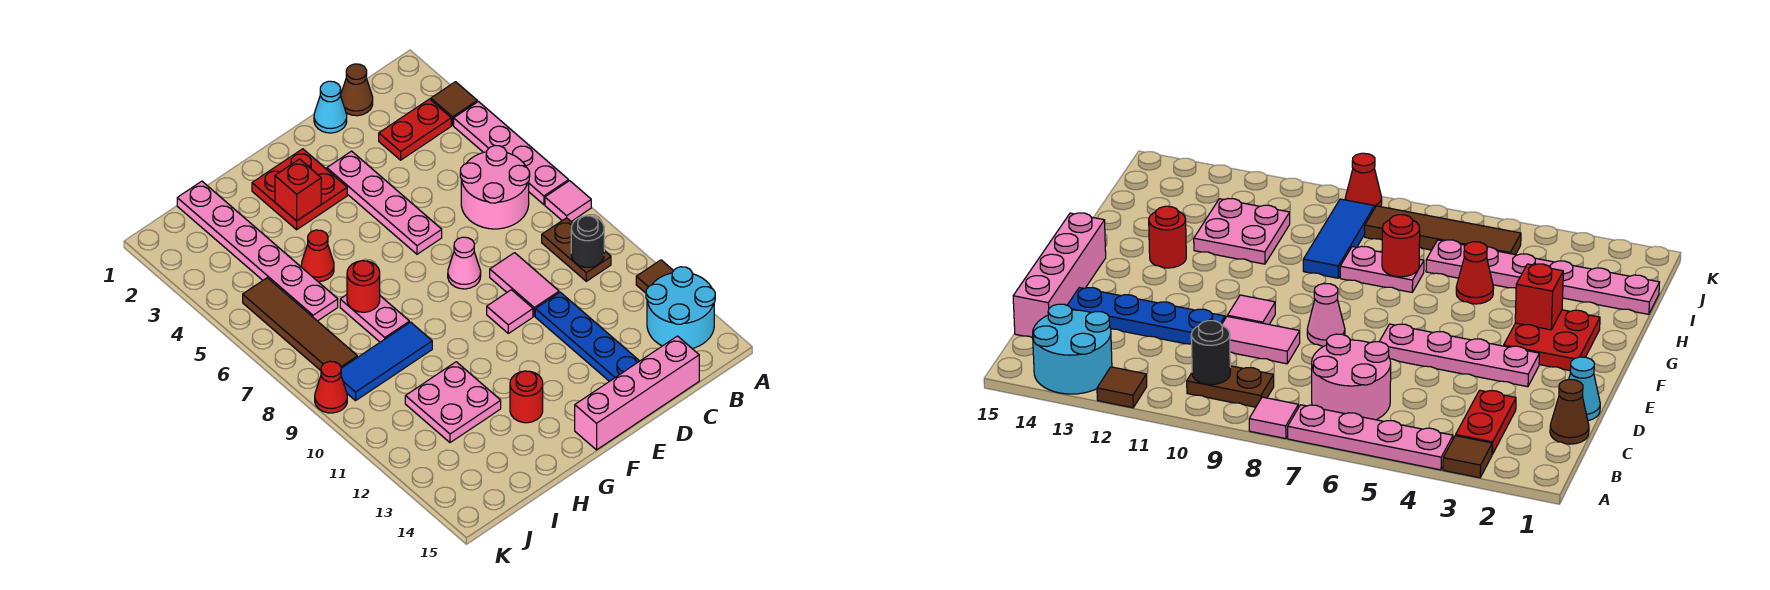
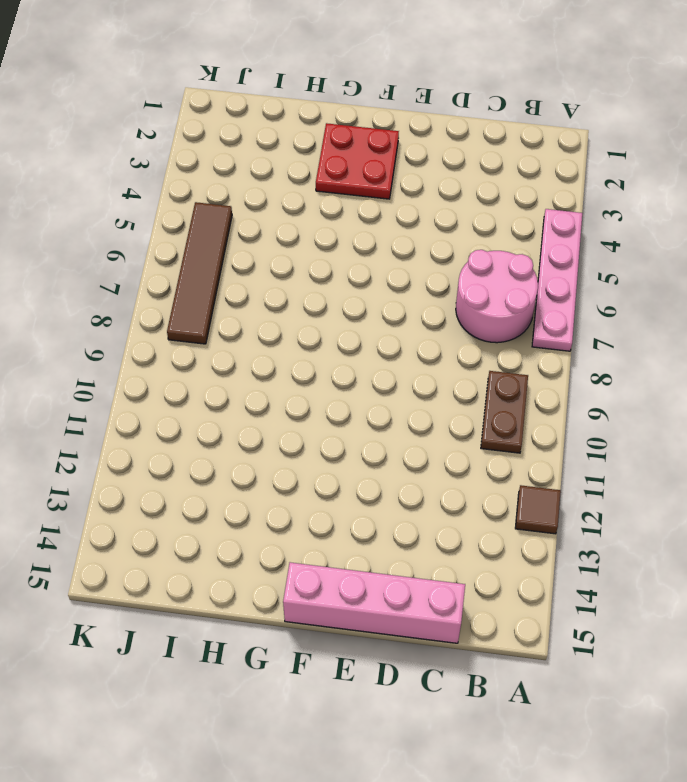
none -> brown 1x1 tile [431,82,477,125]
none -> pink 1x1 tile [545,181,591,221]
none -> cyan 2x2 round brick [646,267,715,349]

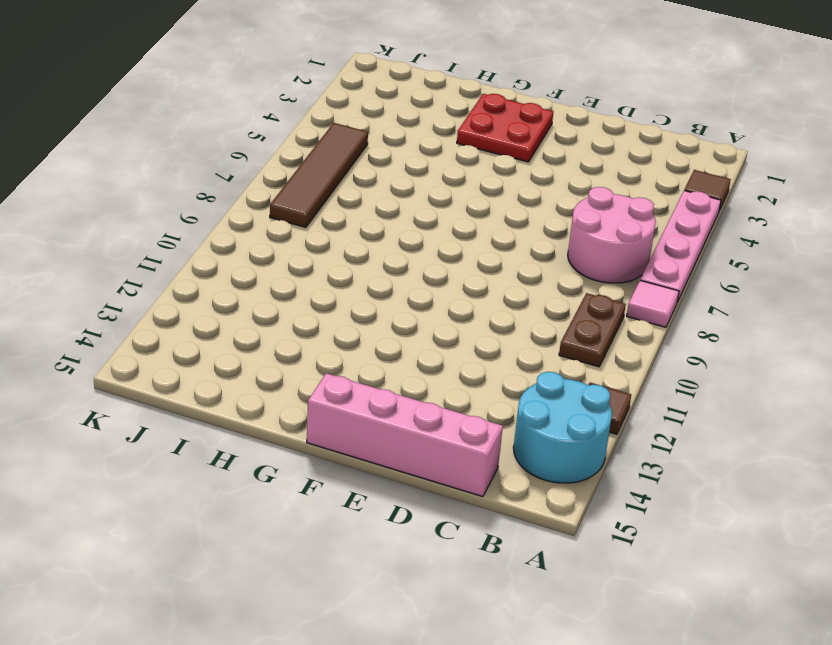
none -> red 1x2 plate [379,99,451,160]
none -> brown 1x1 cone [340,64,373,116]
none -> cyan 1x1 cone [314,81,347,133]

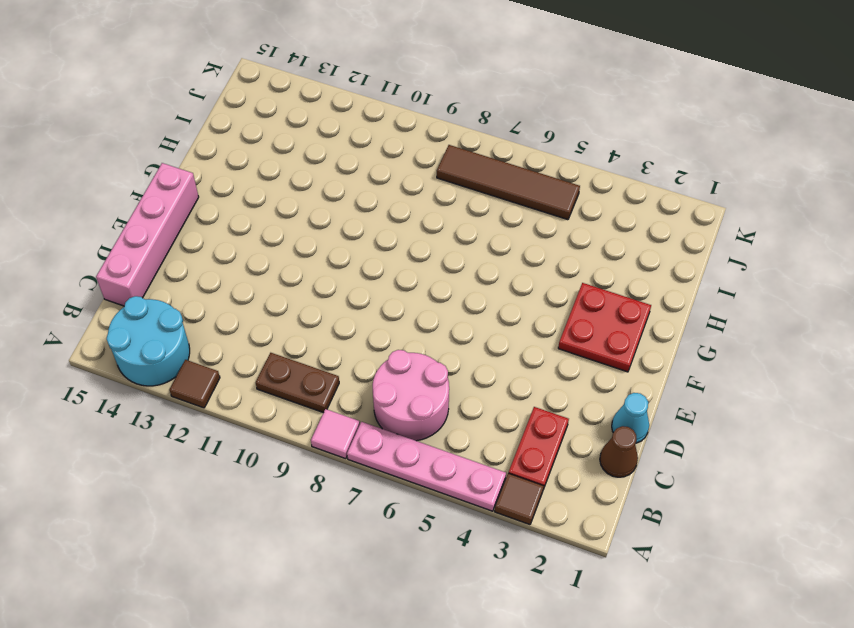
none -> pink 1x2 tile [490,253,559,316]
none -> blue 1x4 plate [535,292,639,381]
none -> pink 1x4 plate [327,151,442,254]

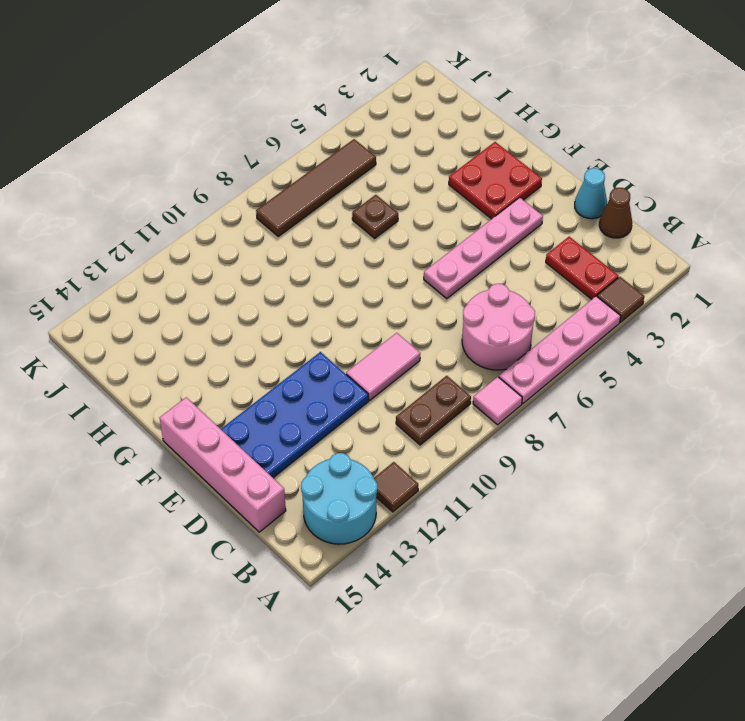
blue 2x4 plate [221,352,369,478] -> blue 1x4 plate [535,292,639,381]
brown 1x1 plate [352,195,398,238] -> none
none -> pink 1x1 cone [448,237,481,289]
none -> pink 1x1 tile [487,290,533,333]
none -> red 1x1 round brick [510,371,543,423]

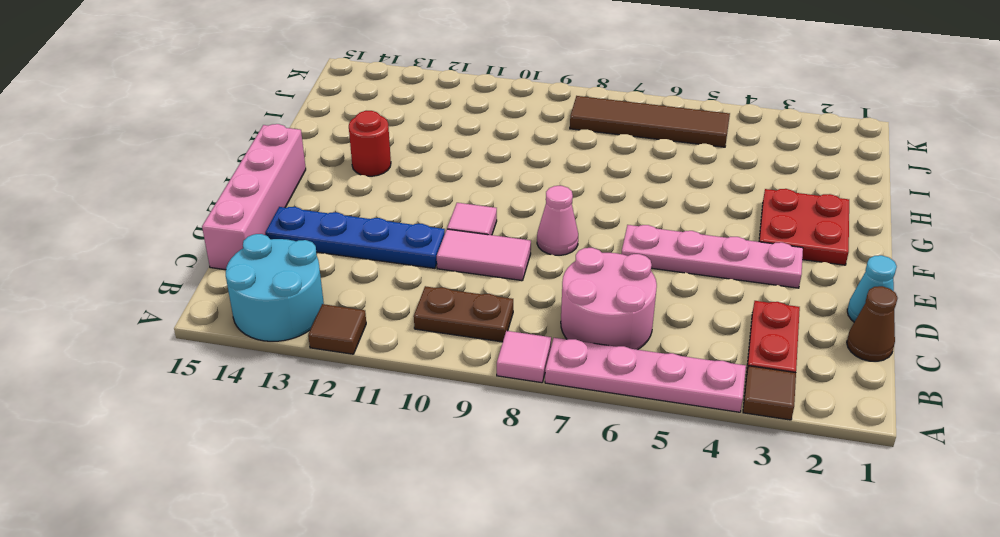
none -> red 1x1 cone [301,230,334,282]
none -> pink 1x2 plate [340,295,409,342]
none -> blue 1x3 tile [341,322,432,401]

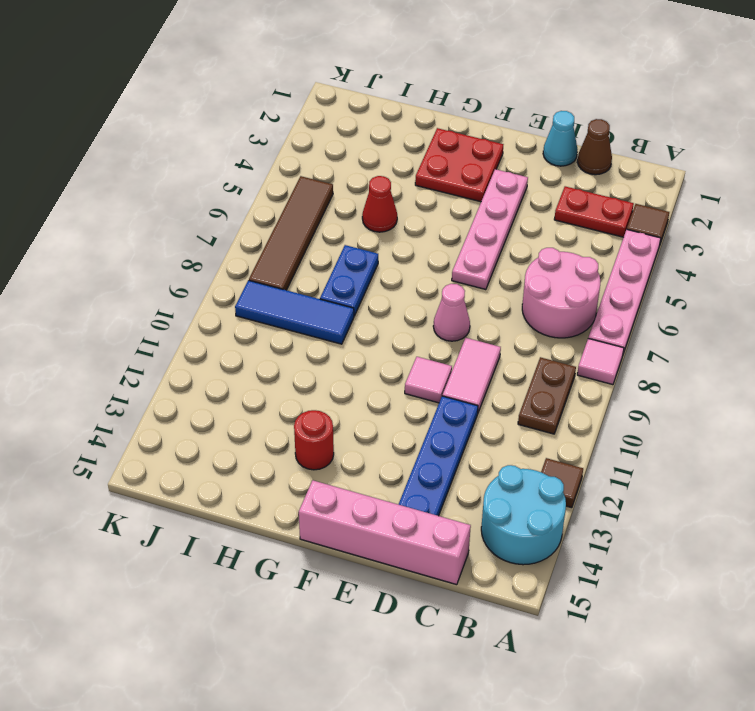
blue 1x2 plate [320,245,378,316] -> pink 1x2 plate [340,295,409,342]
none -> pink 2x2 plate [405,362,501,443]
none -> pink 1x6 plate [177,181,338,321]
none -> red 1x1 cone [315,361,347,413]

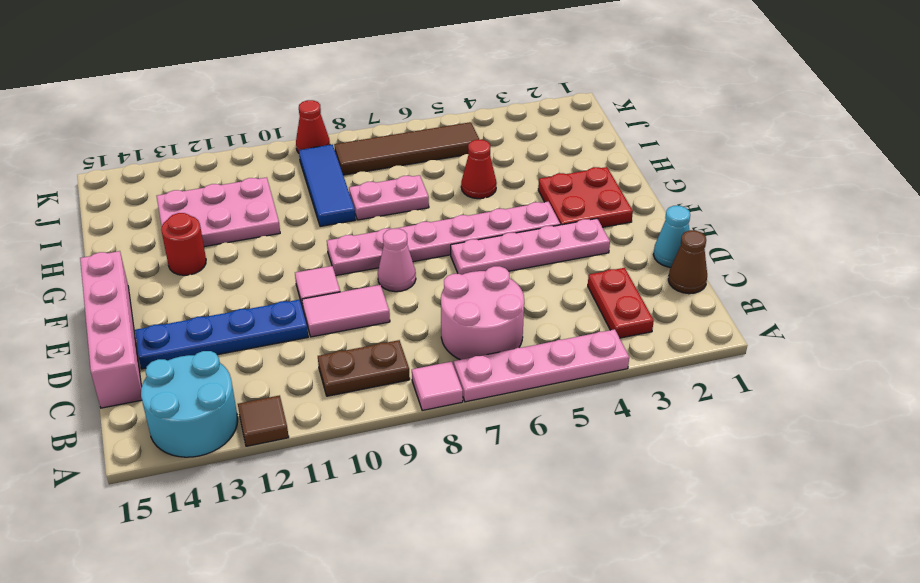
pink 1x6 plate [327,202,560,276] -> pink 1x6 plate moved to [177,181,338,321]
pink 2x3 plate [157,177,280,247] -> pink 2x2 plate [405,362,501,443]
none -> brown 1x1 tile [431,82,477,125]
none -> black 1x1 round brick [571,216,604,267]
none -> red 1x1 brick [275,159,321,221]

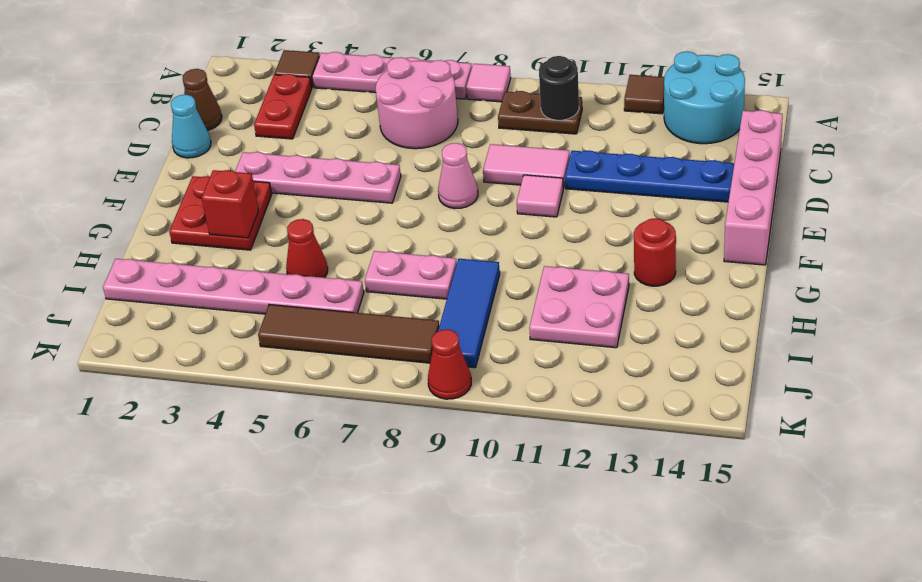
none -> red 1x1 round brick [347,261,380,312]

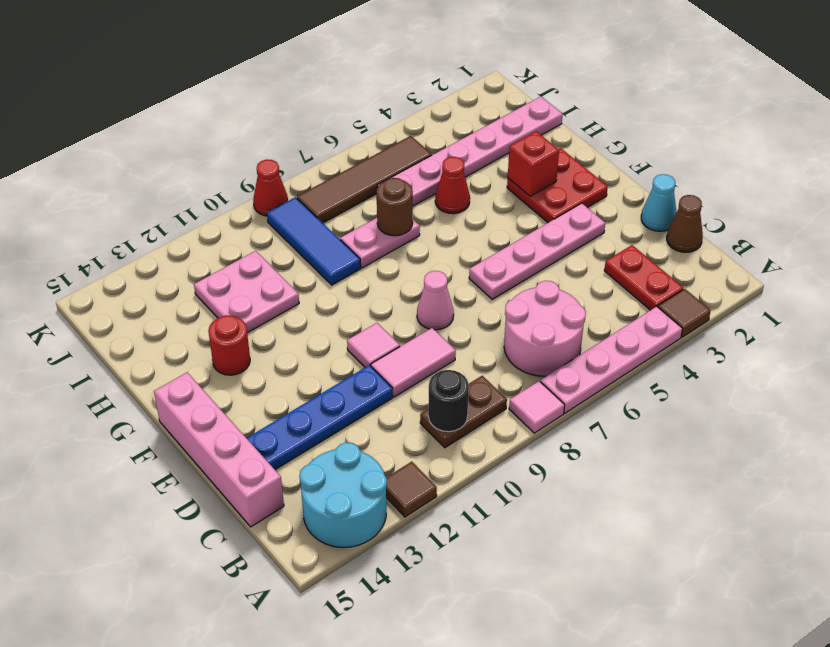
brown 1x1 round brick [377,178,413,236] -> red 1x1 round brick [347,261,380,312]

